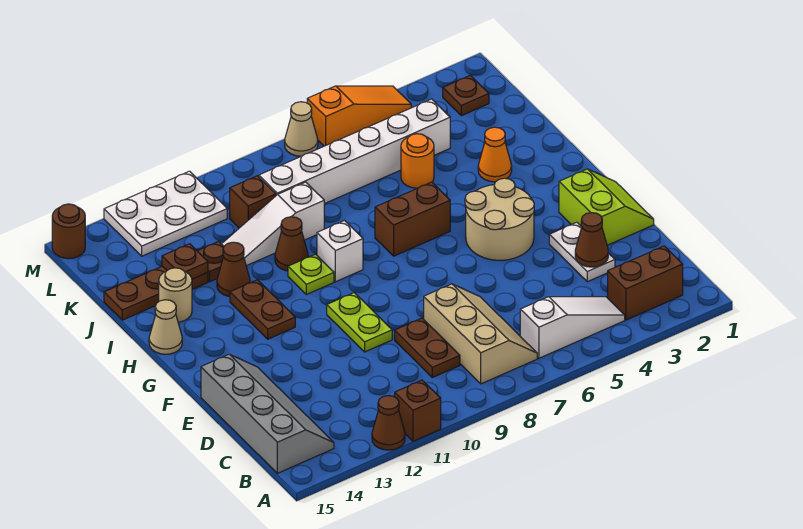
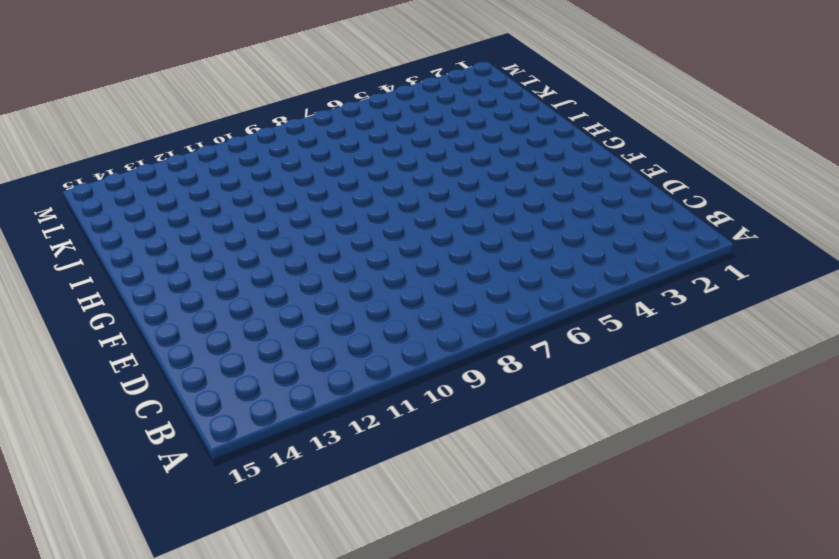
none -> brown 1x1 brick [395,380,441,441]
none -> brown 1x1 cone [372,396,405,450]
none -> brown 1x2 brick [608,246,683,320]
none -> white 1x3 slope [520,297,625,358]

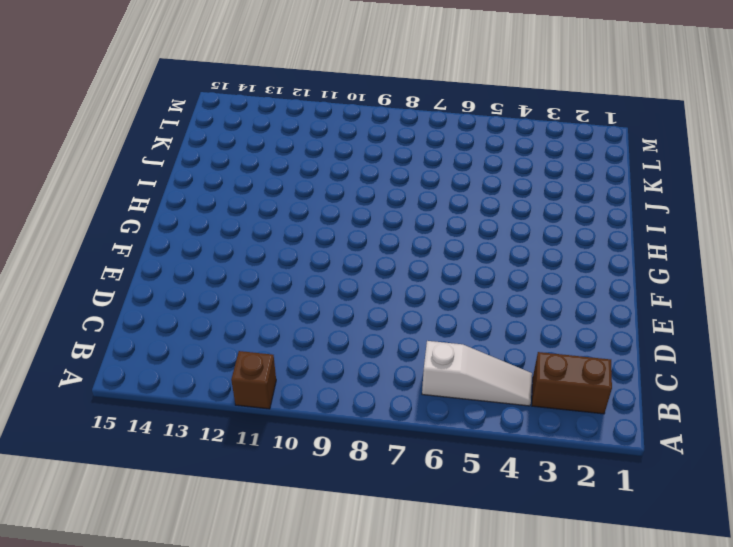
none -> brown 1x1 cone [372,396,405,450]
none -> tan 2x3 slope [424,284,537,384]
none -> grey 2x4 slope [201,354,334,473]
none -> brown 1x2 plate [395,318,460,377]

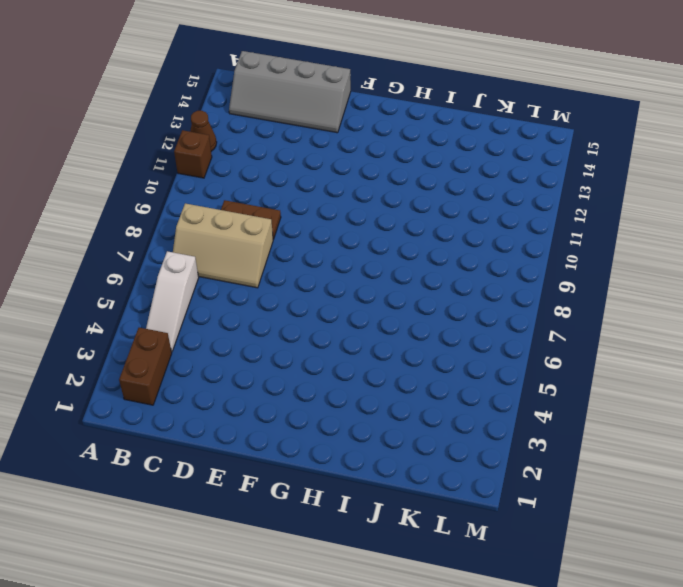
none -> white 1x2 plate [549,222,615,282]
none -> lime 2x2 slope [559,169,654,245]
none -> lime 1x2 plate [327,293,392,352]
none -> tan 2x2 round brick [465,178,534,260]

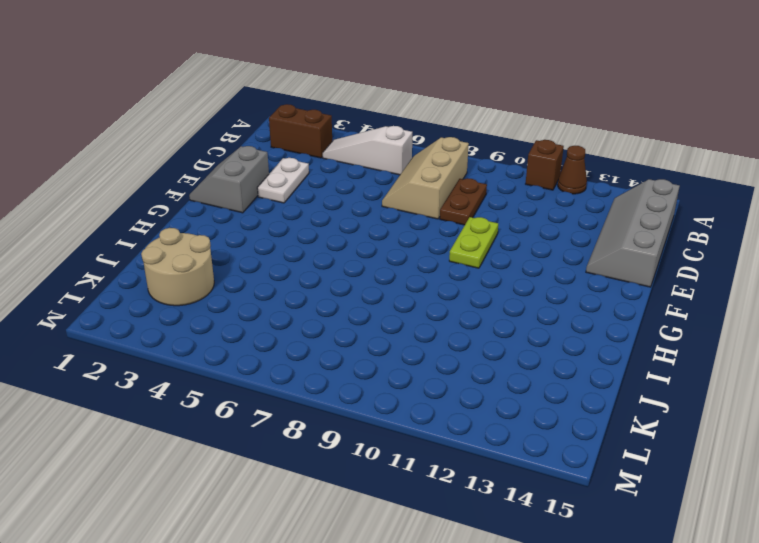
grey 2x2 slope [189,146,269,213] -> lime 2x2 slope [559,169,654,245]
tan 2x2 round brick [141,228,214,306] -> tan 2x2 round brick moved to [465,178,534,260]
none -> brown 1x2 plate [230,280,295,339]
none -> brown 1x2 brick [375,182,450,256]
none -> white 1x1 brick [317,221,363,282]
none -> lime 1x1 plate [288,254,334,295]

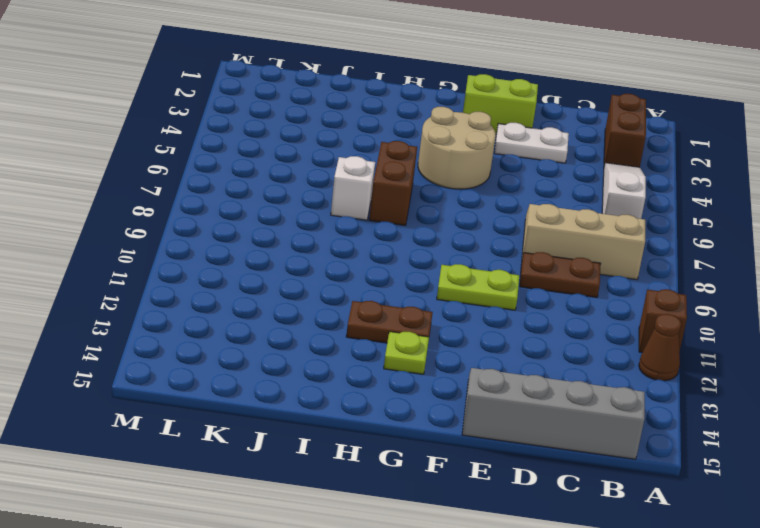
lime 1x1 plate [384,332,429,374] -> lime 1x1 plate moved to [288,254,334,295]
white 1x1 brick [331,156,375,220] -> white 1x1 brick moved to [317,221,363,282]
none -> tan 1x1 cone [149,300,182,354]
none -> orange 1x1 cone [478,127,512,182]
none -> brown 1x1 cone [275,217,308,271]
none -> brown 1x1 cone [217,242,250,296]

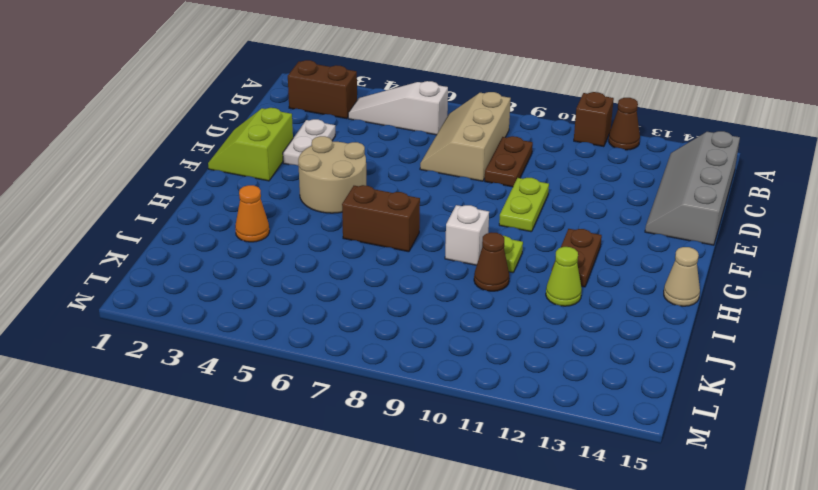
lime 1x1 cone [546,247,582,306] -> brown 1x1 cone [217,242,250,296]
none -> tan 1x1 round brick [159,268,192,322]
none -> orange 1x1 round brick [401,134,434,188]
none -> white 1x3 slope [222,182,324,266]
none -> brown 1x1 plate [198,241,224,282]

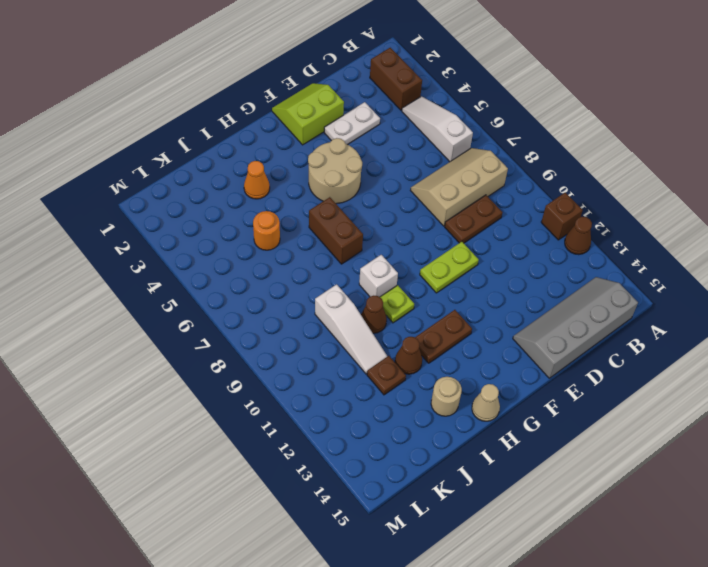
none -> brown 1x3 plate [104,266,208,320]
none -> white 1x6 brick [259,99,450,204]
none -> brown 1x1 brick [230,176,276,228]
none -> brown 1x1 plate [443,75,489,116]

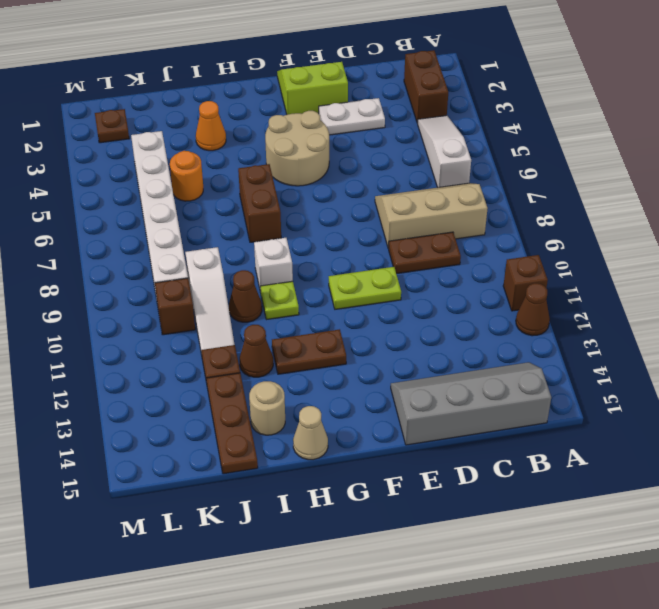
none -> white 2x3 plate [104,171,227,256]
none -> orange 1x3 slope [307,86,411,146]
none -> tan 1x1 cone [285,102,318,156]
none -> brown 1x1 round brick [52,204,85,259]

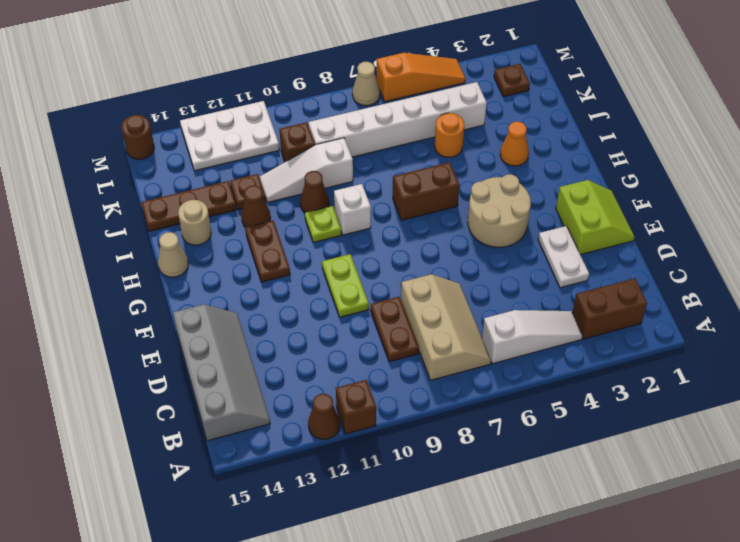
none -> brown 1x1 cone [575,213,608,267]
none -> brown 1x1 plate [162,244,208,279]

